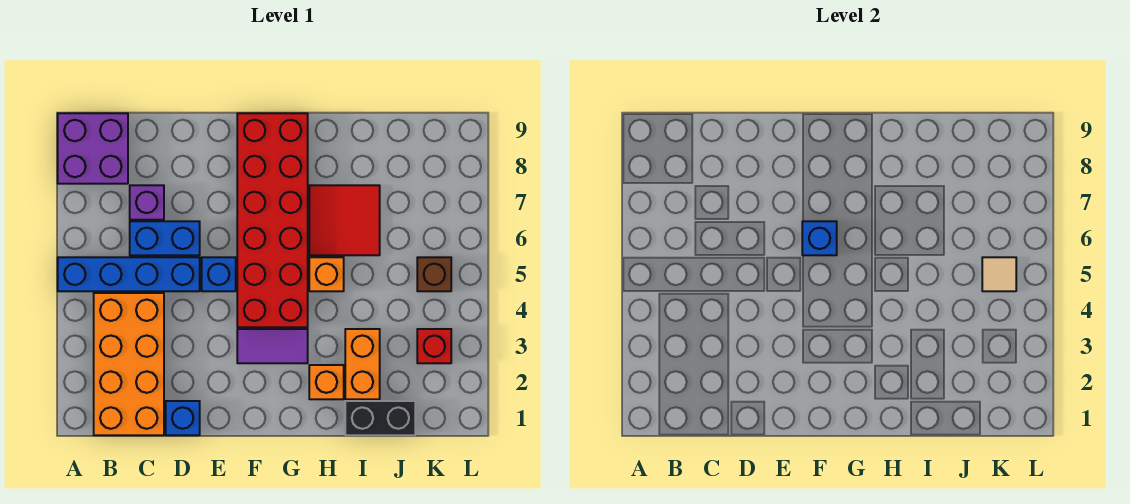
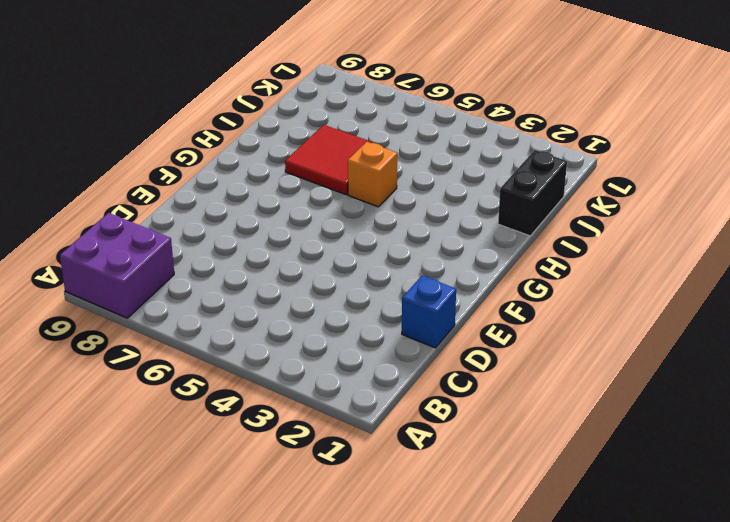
none -> blue 1x4 brick [58,257,200,291]
none -> orange 2x4 brick [94,293,164,435]
none -> blue 1x2 brick [130,221,200,255]

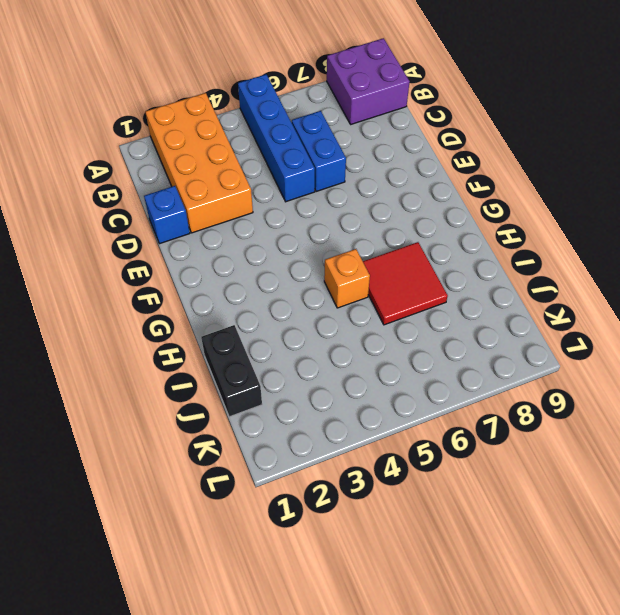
orange 2x4 brick [145,93,253,233] -> orange 2x4 brick turned to [94,293,164,435]
none -> purple 1x1 brick [130,185,164,220]
none -> blue 1x1 brick [202,257,236,291]
none -> purple 1x2 tile [237,329,308,363]

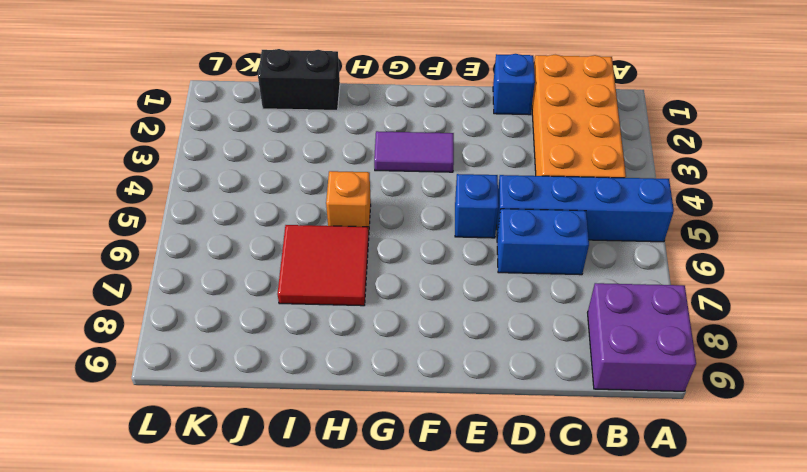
none -> purple 1x1 brick [130,185,164,220]
none -> red 2x6 brick [237,113,308,327]
none -> orange 1x1 brick [309,365,344,399]

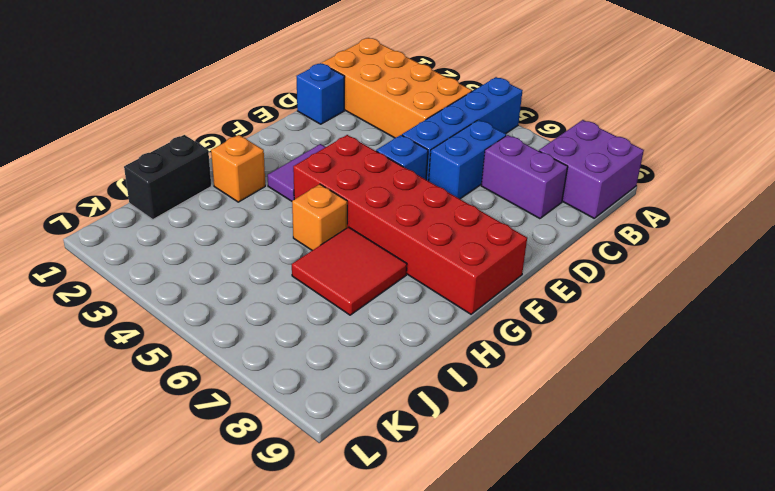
purple 1x2 brick [481,135,568,219] -> purple 1x1 brick [130,185,164,220]
none -> orange 1x2 brick [345,329,380,399]
none -> red 1x1 brick [417,329,451,363]
none -> brown 1x1 brick [417,257,451,291]

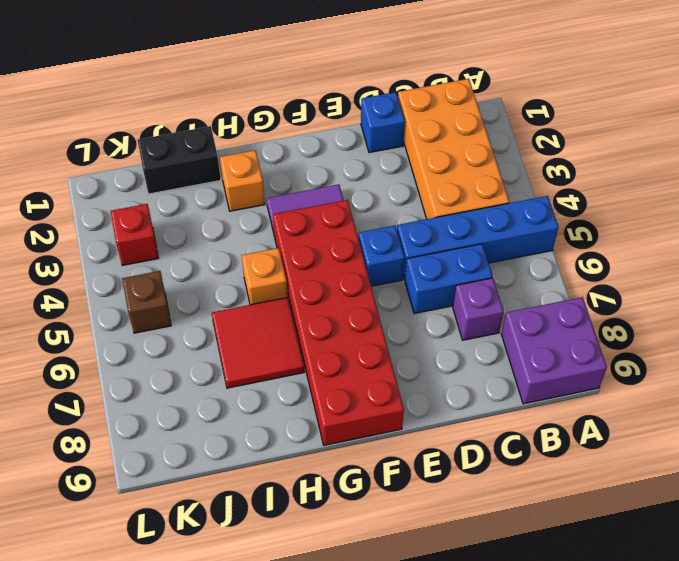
none -> orange 1x2 brick [345,329,380,399]
none -> blue 1x1 brick [802,221,837,255]
none -> tan 1x1 tile [982,257,1016,291]

